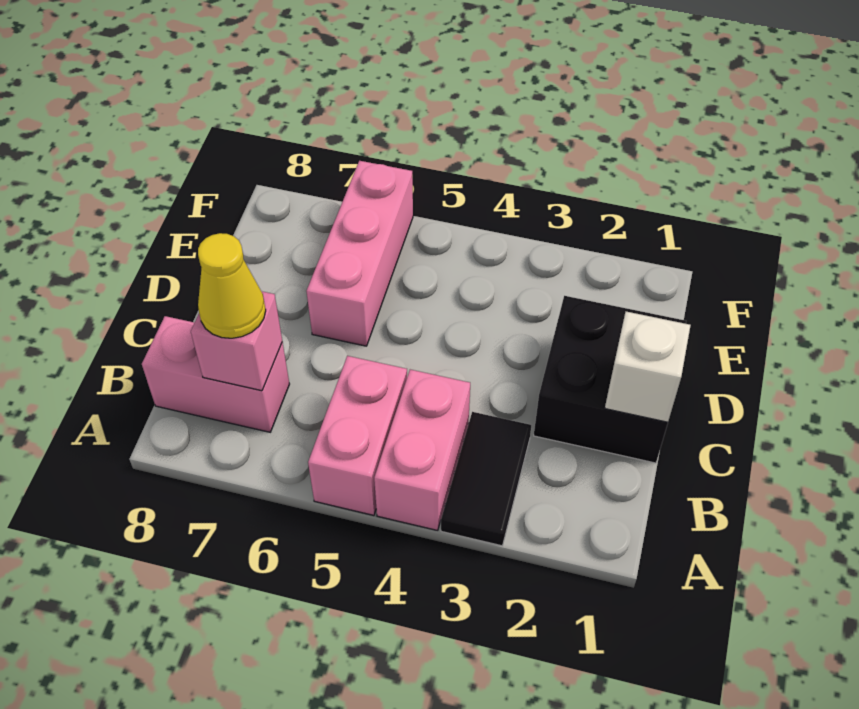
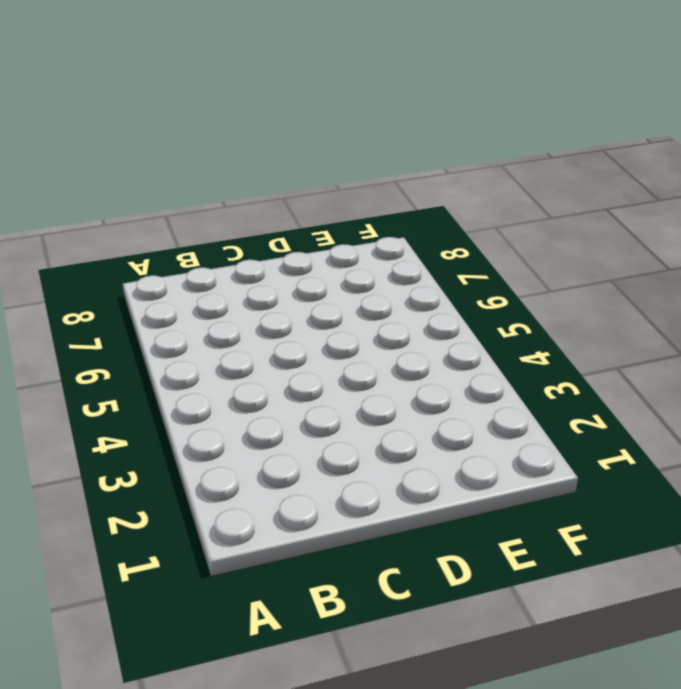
none -> black 1x2 tile [441,412,531,546]
none -> pink 1x2 brick [374,370,470,530]

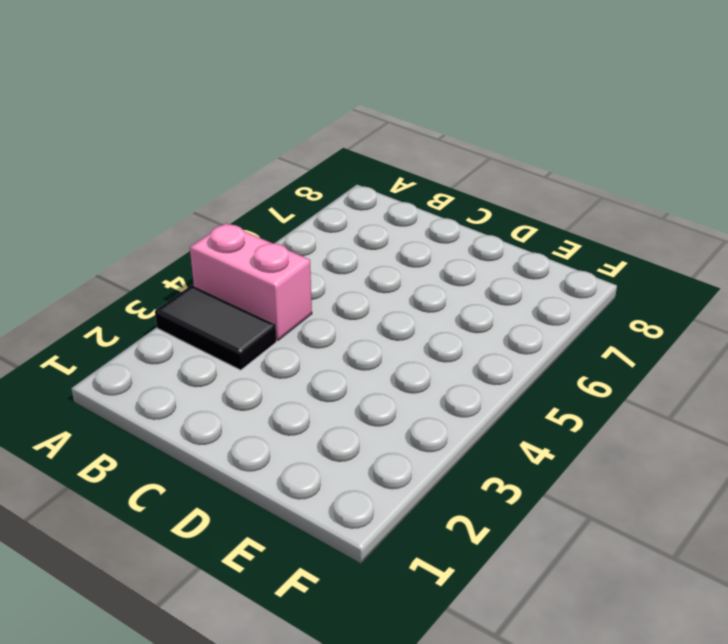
none -> pink 1x2 brick [308,356,407,515]
none -> pink 1x2 brick [142,316,289,432]

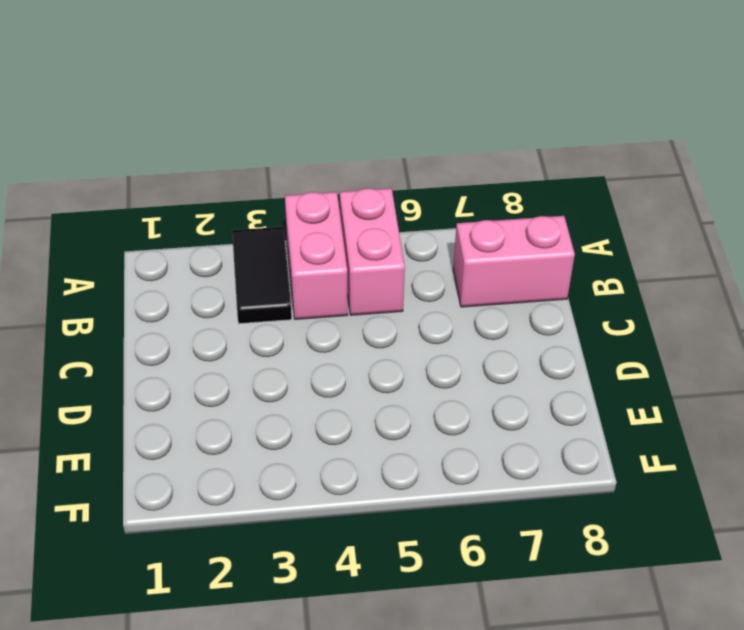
none -> black 2x2 brick [534,296,686,463]
none -> pink 1x3 brick [306,161,413,346]

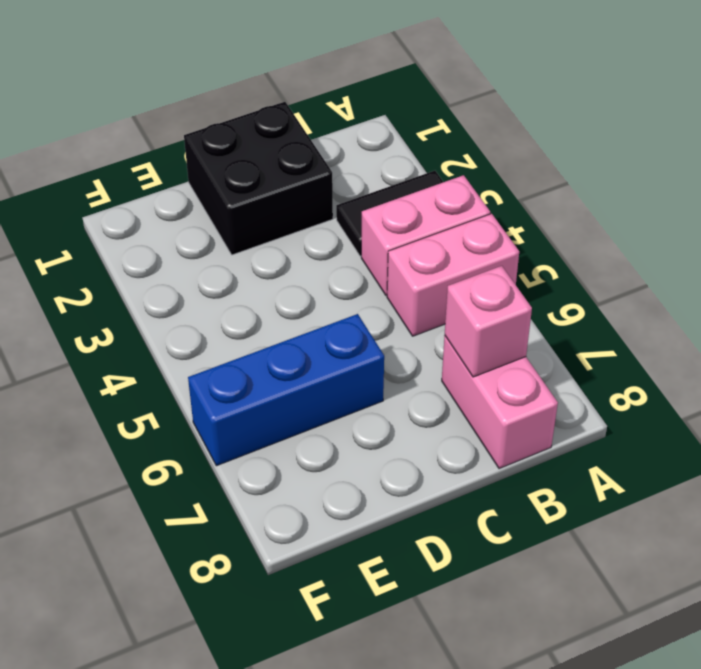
blue 1x3 brick [188,314,384,466] -> pink 1x3 brick [306,161,413,346]
none -> white 1x1 brick [605,312,691,422]
none -> yellow 1x1 cone [198,233,266,338]

